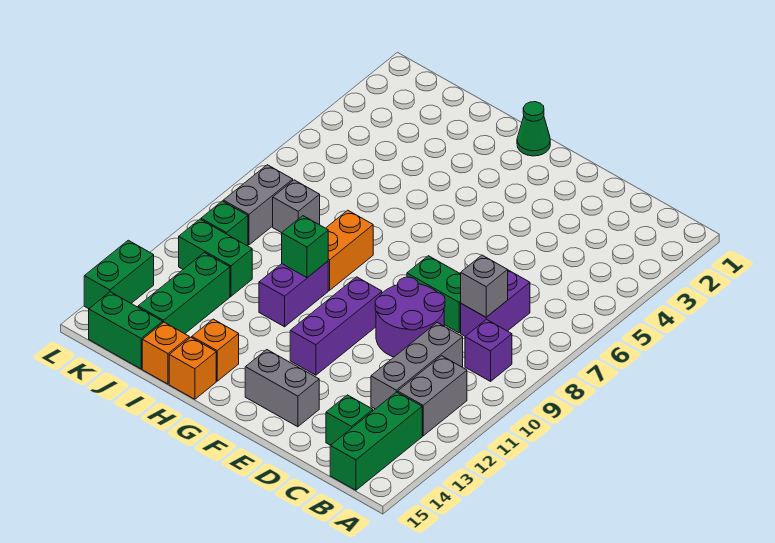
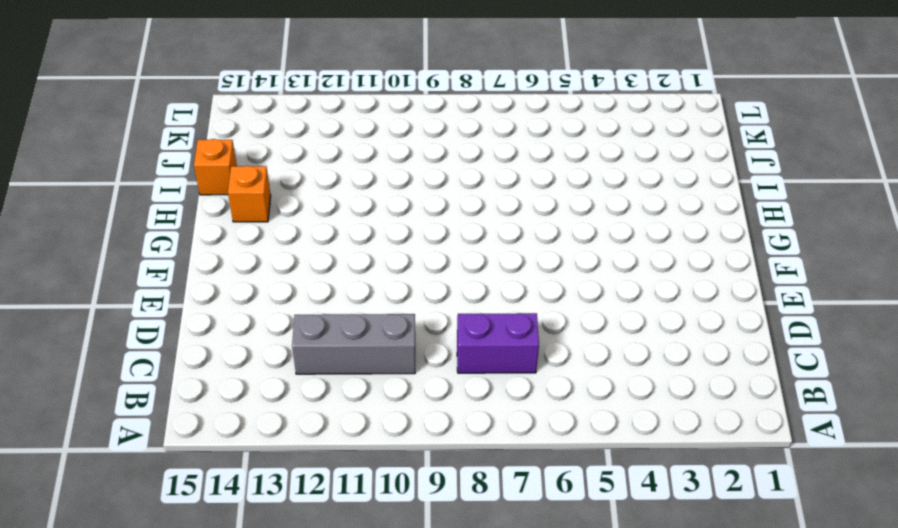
none -> purple 1x1 brick [465,319,512,381]
none -> grey 1x2 brick [398,356,467,436]
none -> green 1x3 brick [330,392,422,490]

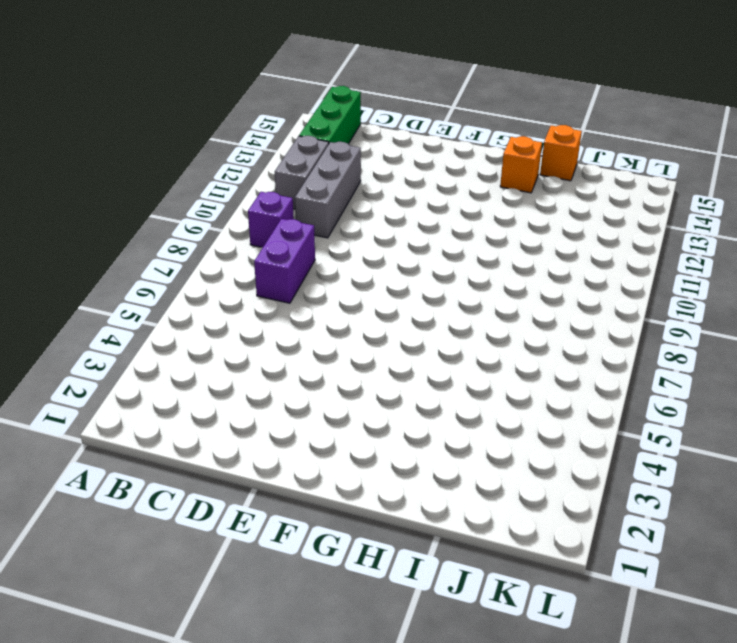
none -> green 1x1 brick [326,395,373,445]
none -> green 1x2 brick [407,256,461,333]
none -> purple 2x2 round brick [375,277,445,357]

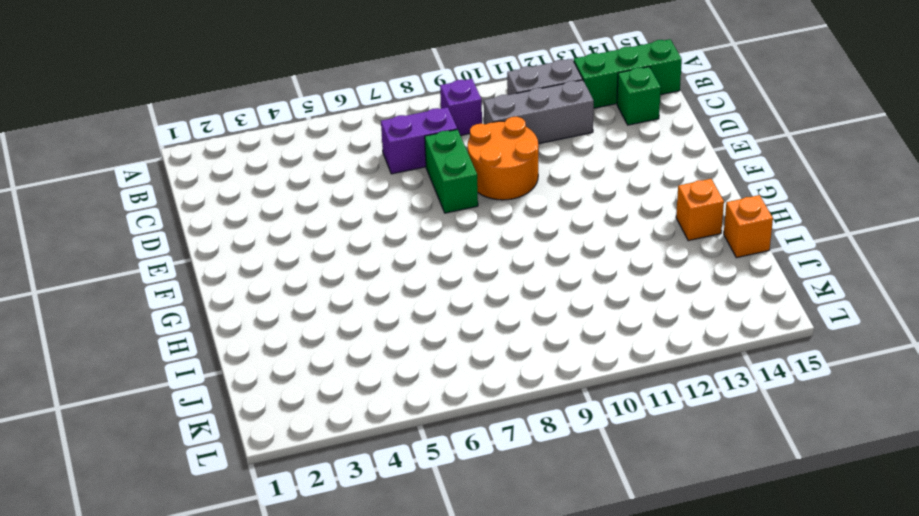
orange 2x2 round brick [468,117,538,200] -> purple 2x2 round brick [375,277,445,357]
none -> grey 1x2 brick [245,350,319,427]
none -> purple 1x3 brick [290,277,382,375]
none -> green 1x1 cone [517,102,550,156]

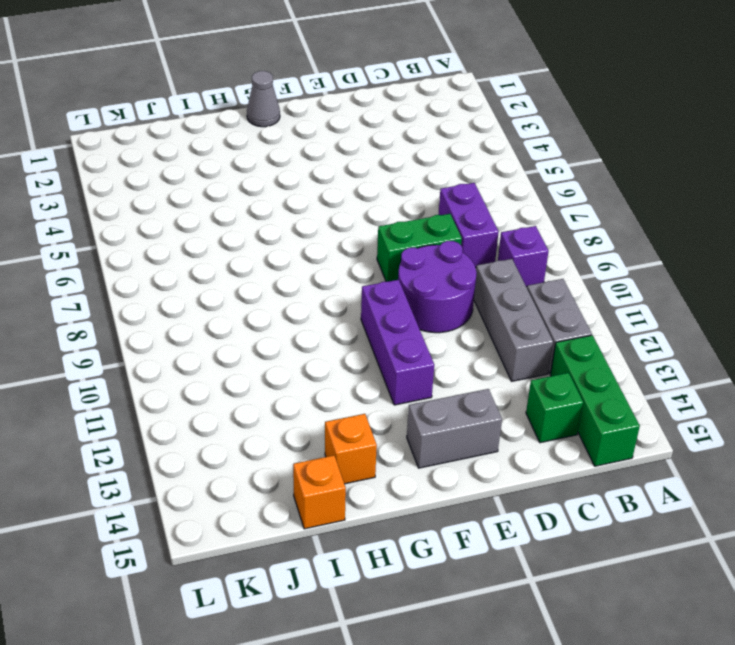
grey 1x1 cone [247,71,280,127] -> green 1x1 cone [517,102,550,156]
none -> orange 1x2 brick [326,210,373,290]
none -> purple 1x2 brick [259,261,328,327]
none -> orange 1x1 brick [169,337,216,399]

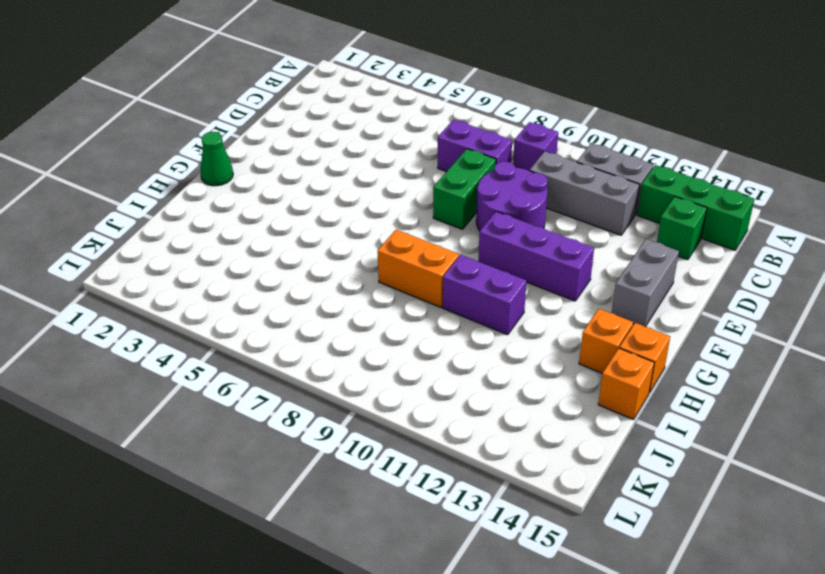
none -> grey 1x1 brick [273,180,320,233]
none -> green 1x2 brick [179,219,252,296]
none -> green 1x3 brick [138,253,230,334]

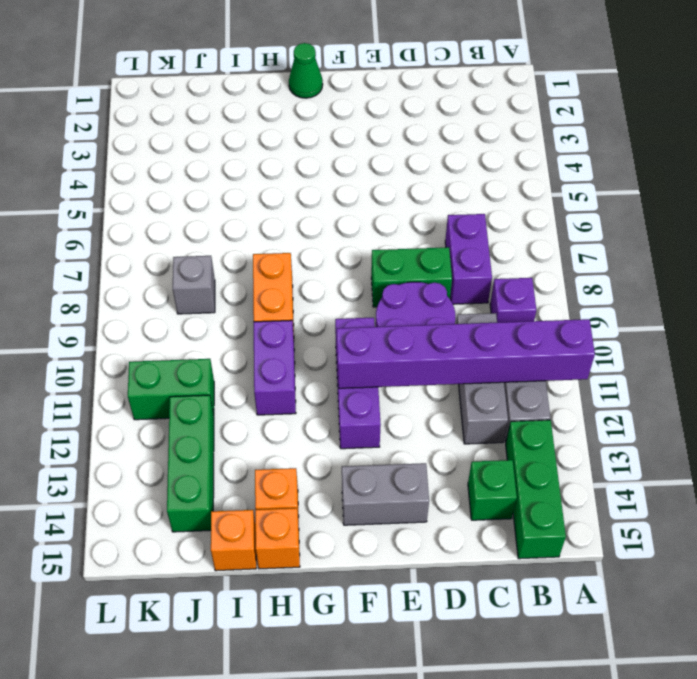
purple 1x6 brick [337,319,595,388] -> none
none -> green 1x2 brick [89,292,163,369]
none -> grey 1x2 brick [223,165,293,245]
none -> green 1x1 brick [201,201,248,246]

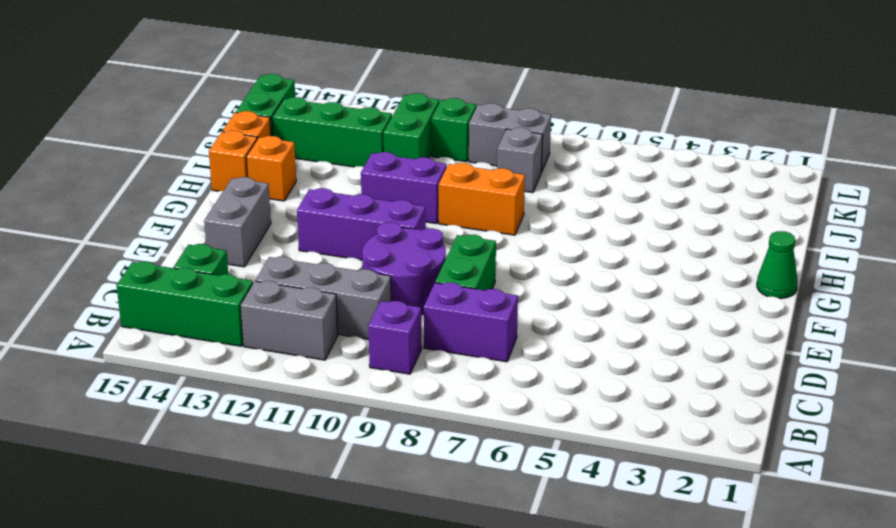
none -> green 1x2 brick [84,240,154,309]
none -> grey 1x1 brick [461,255,508,317]
none -> green 1x1 brick [282,216,328,278]

